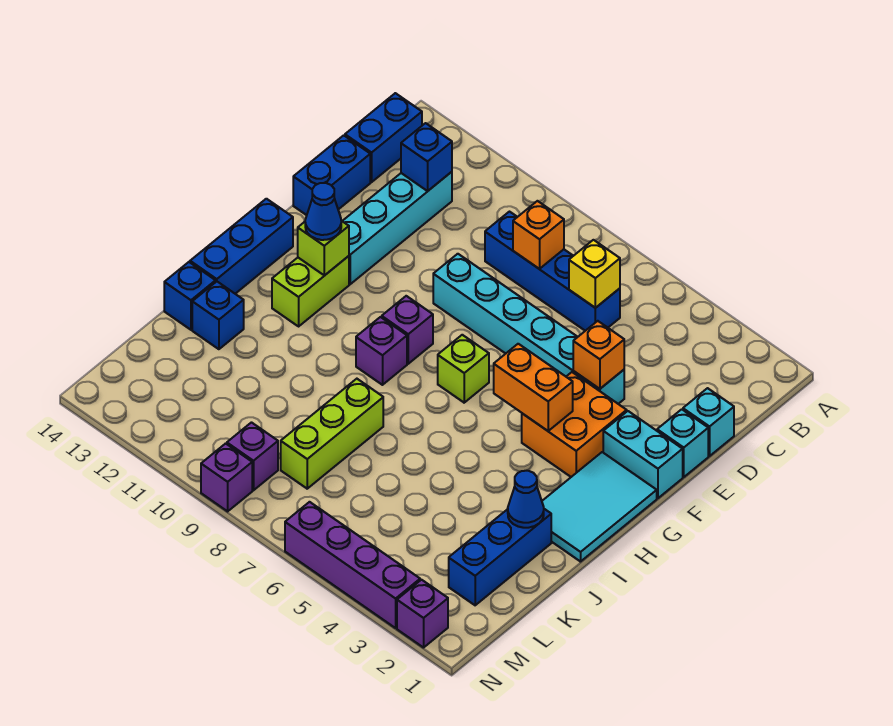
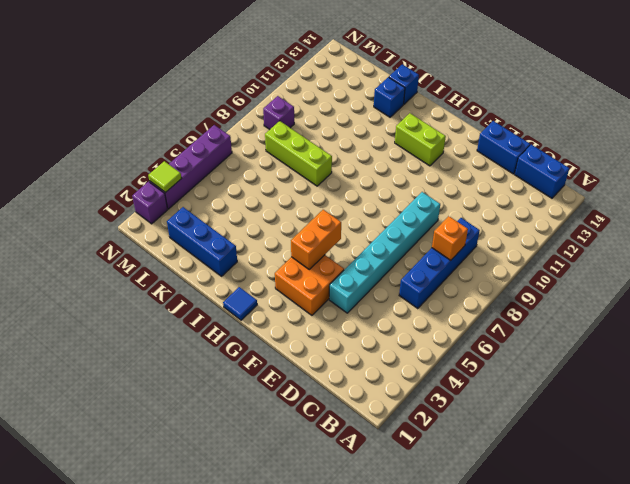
blue 1x1 tile [223,287,257,320] -> cyan 2x3 tile [542,452,657,562]
lime 1x1 tile [148,161,182,192] -> none
none -> cyan 1x4 brick [343,172,452,284]
none -> cyan 1x1 brick [683,388,734,456]
none -> cyan 1x1 brick [657,409,708,477]
none -> cyan 1x2 brick [603,411,683,498]

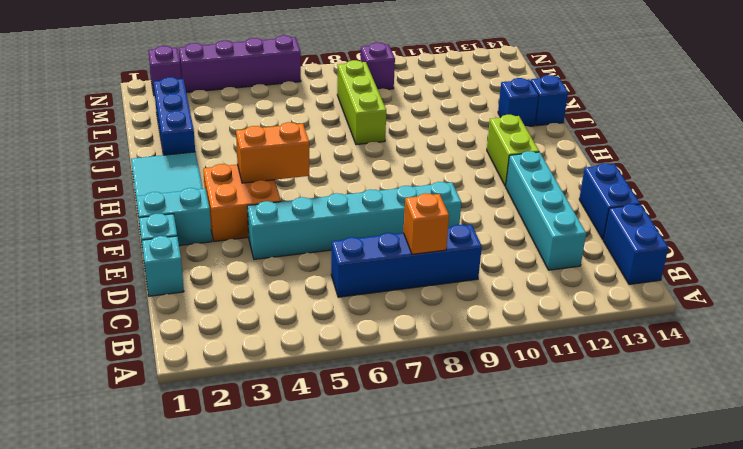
none -> lime 1x1 brick [438,335,489,403]
none -> purple 1x1 brick [382,296,433,364]
none -> blue 1x3 brick [190,199,293,294]
none -> purple 1x1 brick [356,317,407,385]

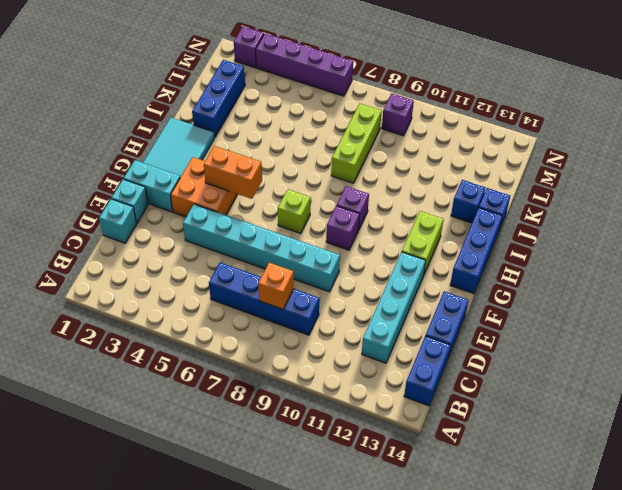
none -> purple 1x1 brick [201,444,252,511]
none -> yellow 1x1 brick [569,240,620,308]
none -> blue 1x1 brick [401,123,452,191]
none -> orange 1x1 brick [573,321,624,389]

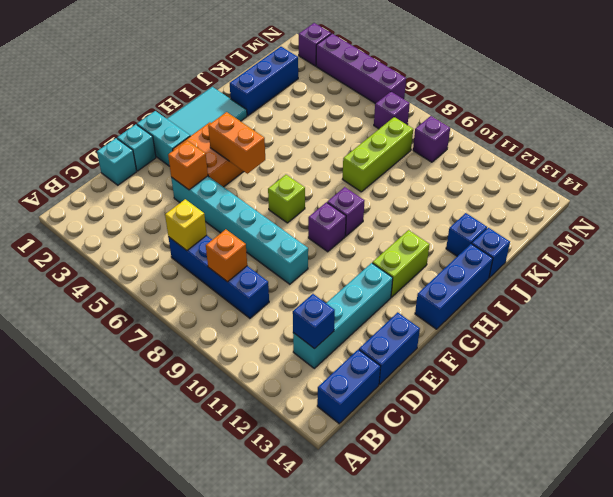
purple 1x1 brick [374,92,410,129] -> purple 1x1 brick moved to [201,444,252,511]
none -> lime 1x1 brick [298,221,349,276]
none -> blue 1x1 cone [508,471,544,528]
none -> blue 1x1 cone [305,183,341,240]

